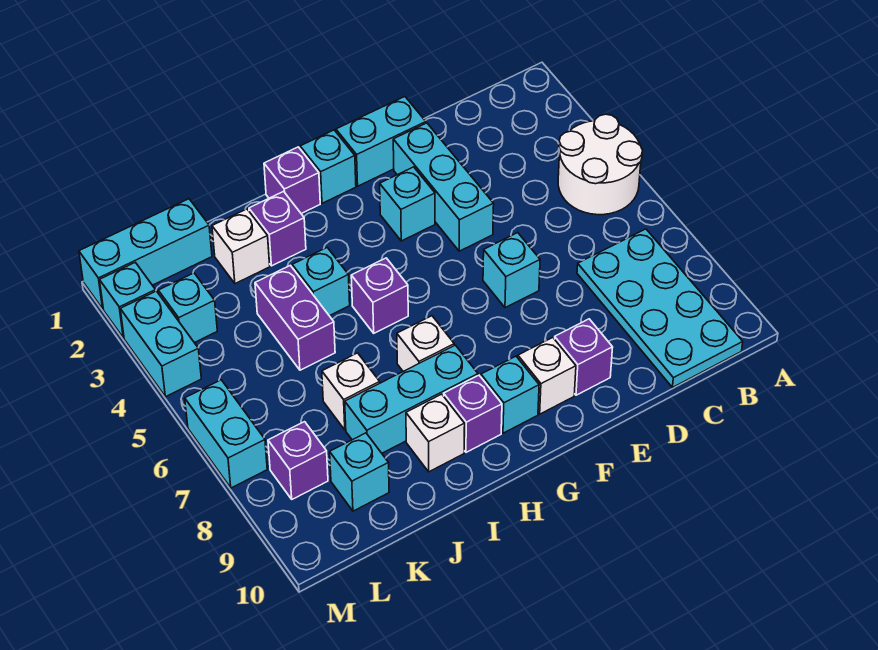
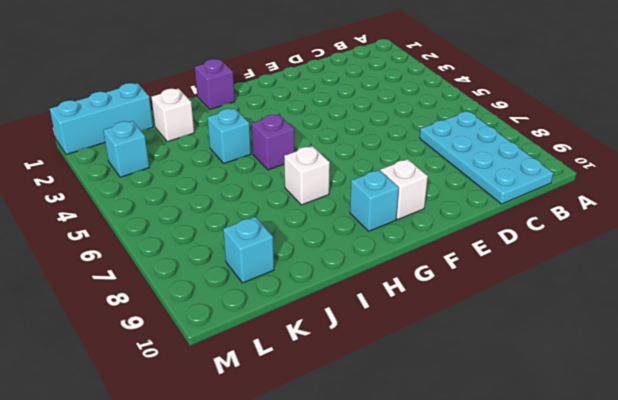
none -> white 2x2 round brick [558,114,643,215]
none -> cyan 1x2 brick [336,97,426,186]
none -> cyan 1x3 brick [393,123,494,251]

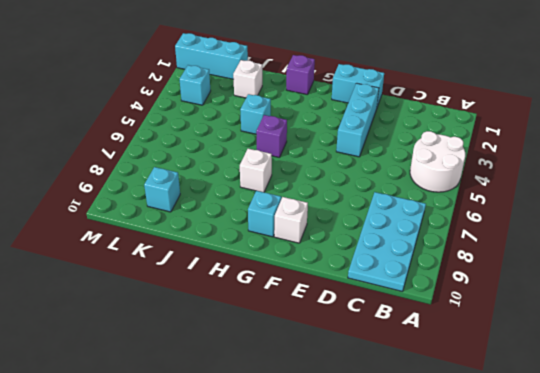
none -> cyan 1x1 brick [483,233,540,308]
none -> purple 1x1 brick [555,319,613,395]
none -> cyan 1x1 brick [380,167,435,241]

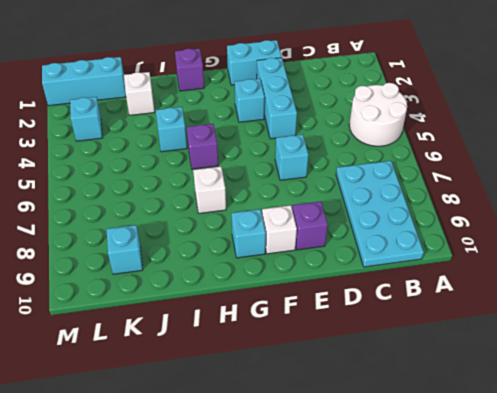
none -> cyan 1x1 brick [300,130,356,203]
none -> cyan 1x3 brick [345,345,478,453]
none -> purple 1x1 brick [444,375,502,452]

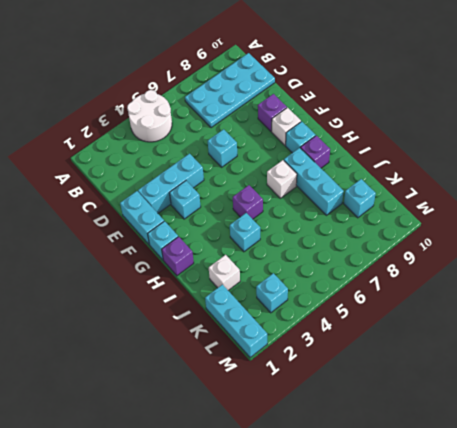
none -> purple 1x1 brick [249,192,306,266]
none -> white 1x1 brick [406,394,465,472]
none -> purple 1x2 brick [255,265,335,370]

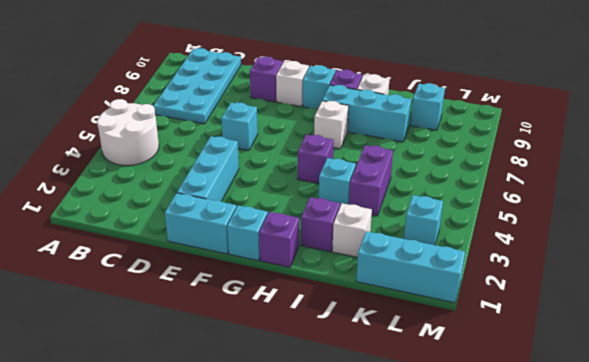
none -> cyan 1x1 brick [380,167,435,241]
none -> white 1x1 brick [322,353,380,430]
none -> purple 1x1 brick [268,422,328,499]

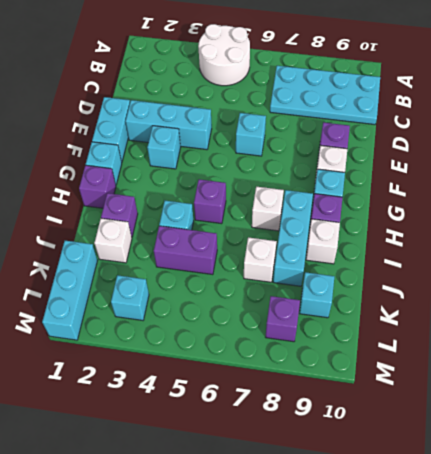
none -> cyan 1x1 brick [100,262,156,338]
none -> cyan 1x2 brick [120,291,201,397]
none -> cyan 1x2 brick [185,380,267,488]

